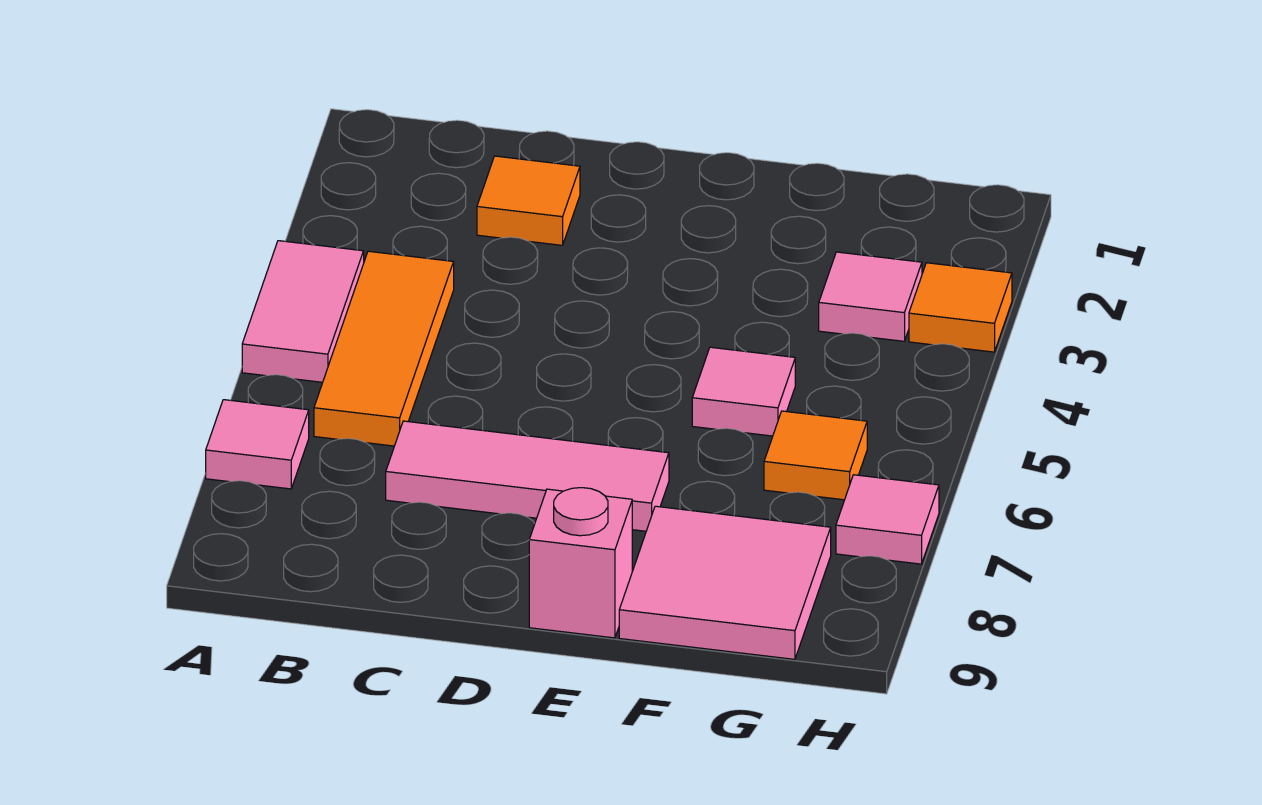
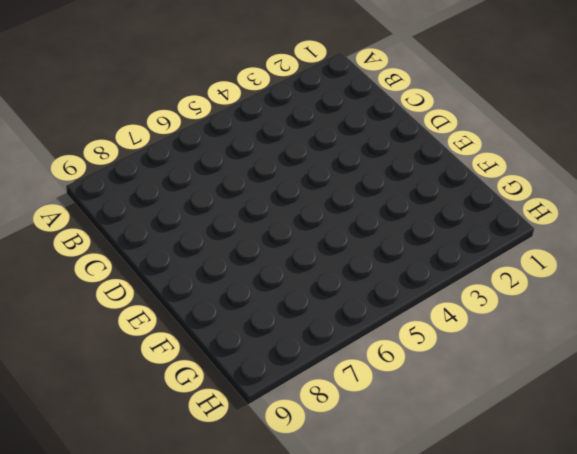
none -> pink 1x2 tile [242,241,364,382]
none -> pink 1x1 tile [206,400,309,489]
none -> orange 1x3 tile [314,251,454,446]

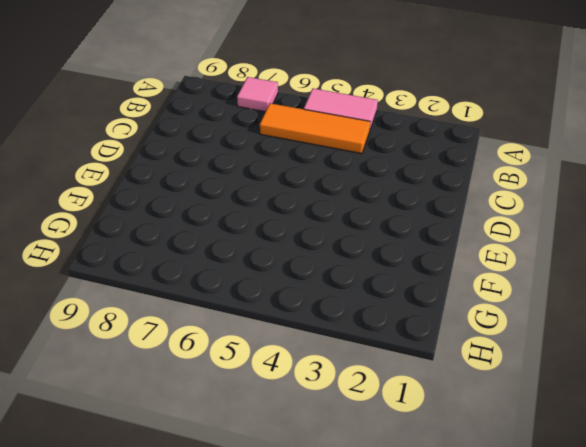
none -> orange 1x1 tile [477,156,580,245]
none -> pink 1x3 tile [386,421,669,531]
none -> pink 1x1 brick [529,488,632,638]

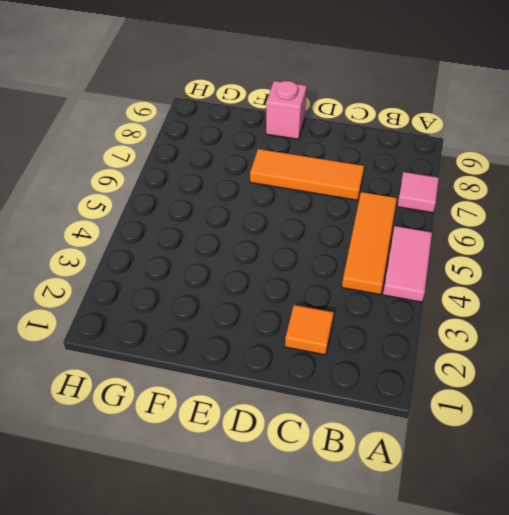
orange 1x3 tile [250,149,364,200] -> pink 1x3 tile [386,421,669,531]
none -> pink 1x1 tile [692,347,795,436]
none -> pink 2x2 tile [619,506,831,659]
none -> pink 1x1 tile [819,252,922,341]

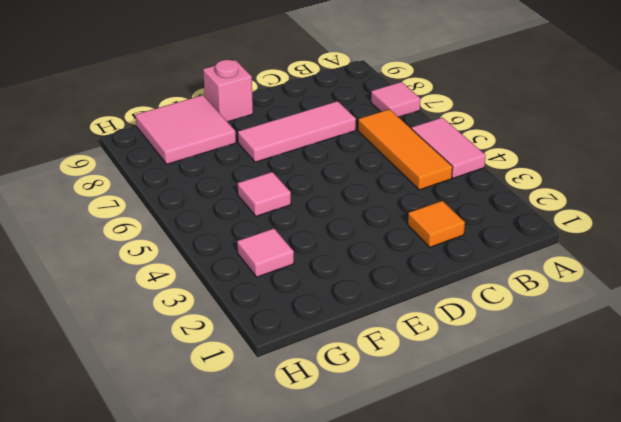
none -> orange 1x1 tile [764,411,867,500]
none -> orange 1x1 tile [909,263,1012,352]
none -> pink 1x1 tile [836,475,939,564]

